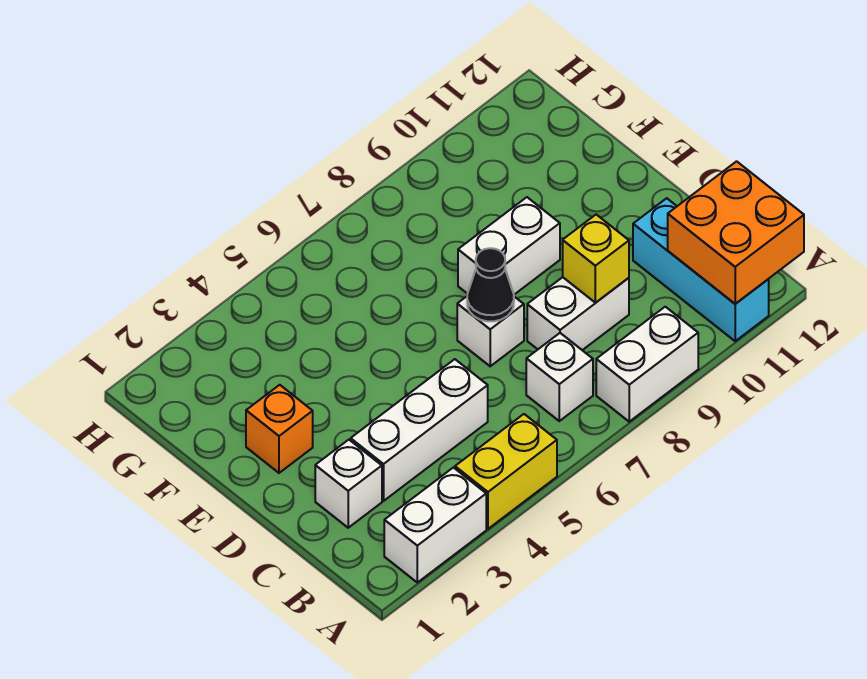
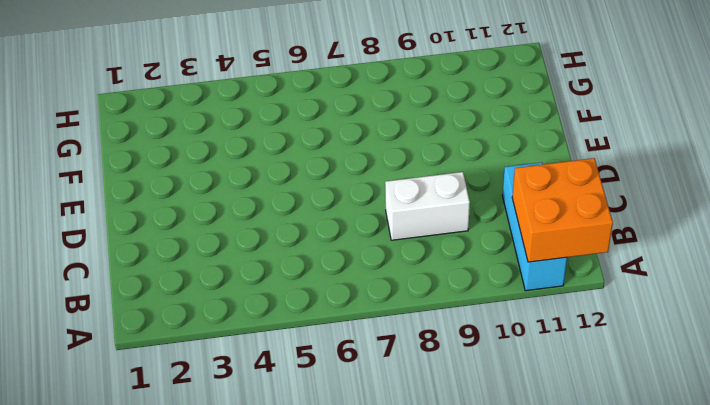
none -> white 1x2 brick [384,468,486,582]
none -> yellow 1x2 brick [455,414,557,529]
none -> white 1x2 brick [596,307,698,422]

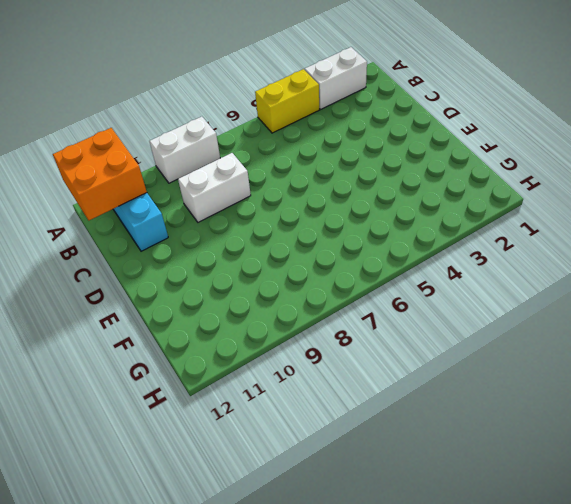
none -> white 1x1 brick [526,333,593,421]
none -> white 1x1 brick [315,440,382,528]
none -> white 1x3 brick [351,359,488,501]

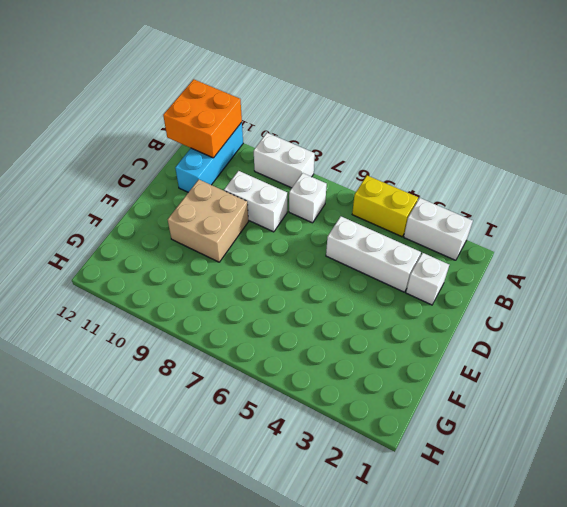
tan 2x2 brick [168,180,248,262] -> white 1x2 brick [458,197,560,295]
none -> white 1x1 brick [457,296,524,366]
none -> orange 1x1 brick [246,385,313,473]
none -> yellow 1x1 brick [563,215,629,303]

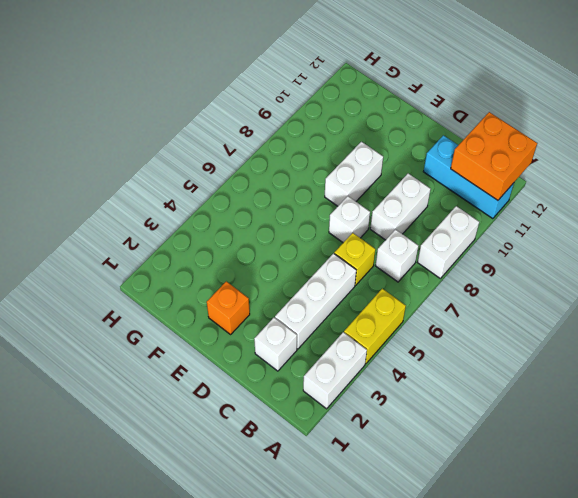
yellow 1x1 brick [334,233,376,285] -> yellow 1x1 brick moved to [563,215,629,303]
none -> black 1x1 cone [467,248,514,321]

